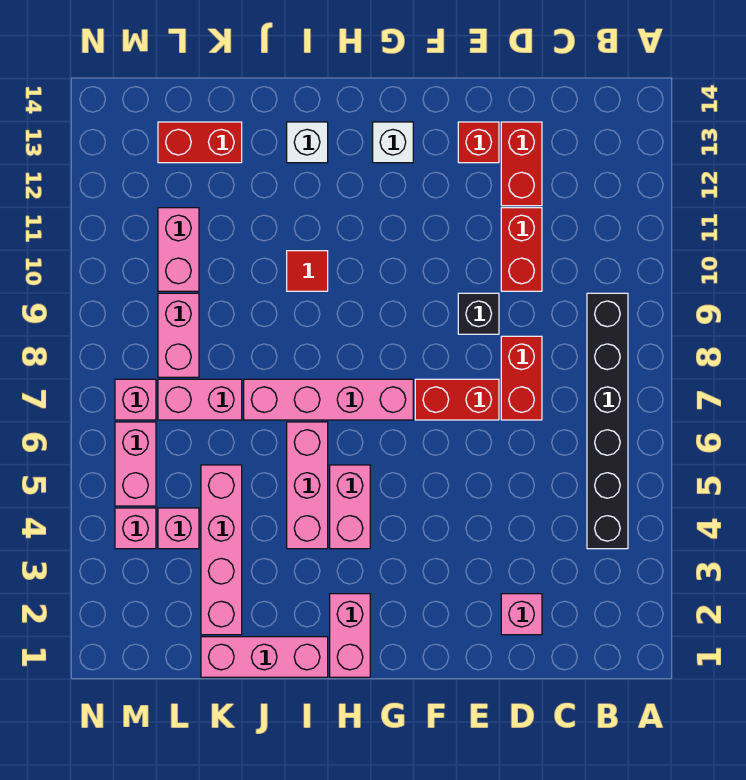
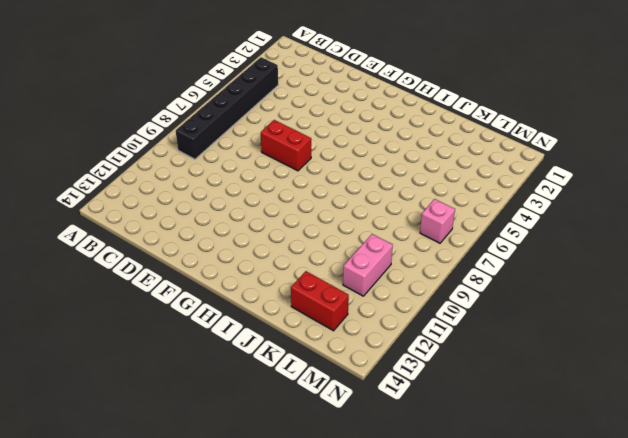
none -> pink 1x1 brick [501,594,542,635]
none -> red 1x2 brick [501,336,542,420]
none -> red 1x2 brick [501,208,542,291]

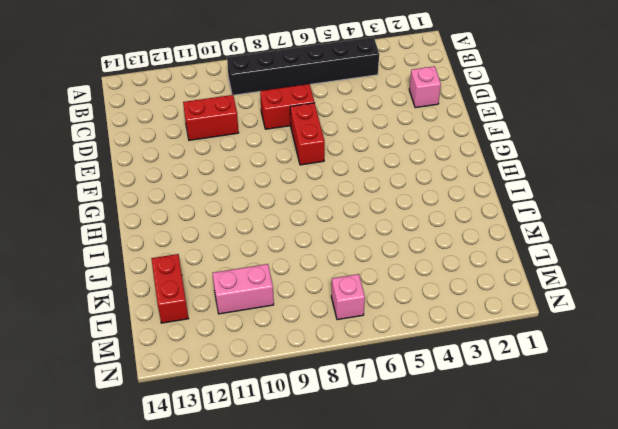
none -> red 1x2 brick [501,122,542,206]
none -> black 1x1 brick [458,293,499,334]
none -> red 1x1 brick [458,122,499,163]

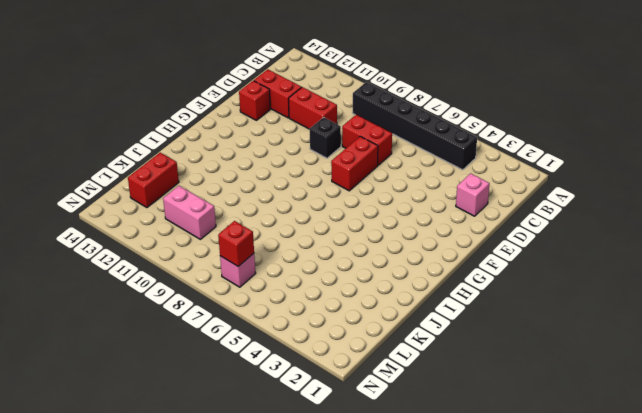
red 1x1 brick [218,221,254,266] -> none
none -> pink 1x4 brick [244,379,413,420]
none -> white 1x1 brick [373,122,413,163]
none -> pink 1x2 brick [330,594,370,677]

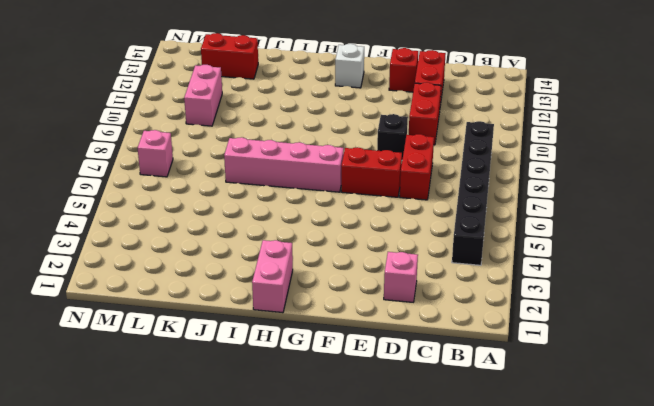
none -> pink 1x2 brick [330,465,370,549]
none -> pink 1x3 brick [201,637,328,677]
none -> pink 1x3 brick [287,422,328,549]

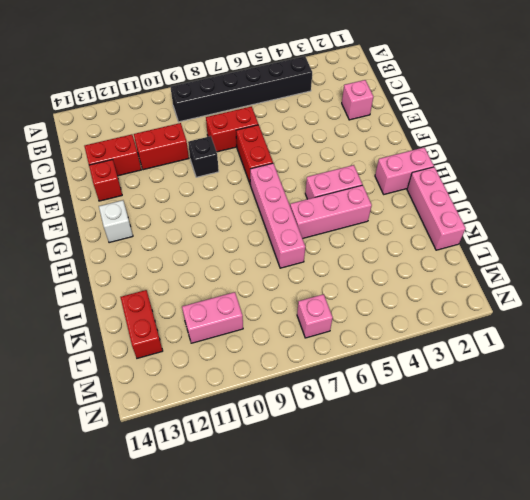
none -> red 1x1 tile [287,251,328,291]
none -> white 1x1 brick [287,122,328,163]
none -> pink 1x4 brick [201,465,242,635]

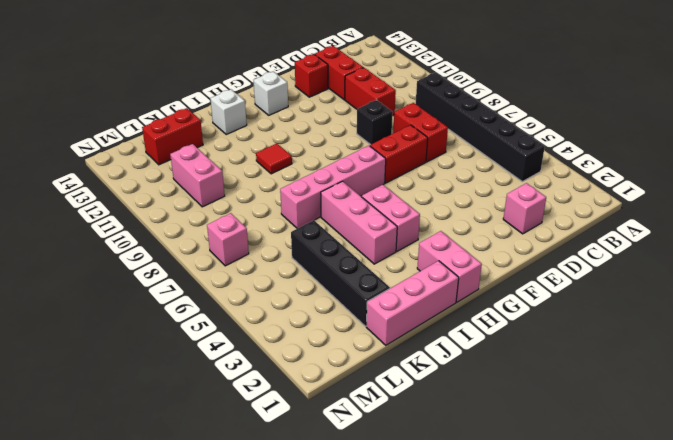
black 1x4 brick [291,220,390,326] -> pink 1x4 brick [201,465,242,635]
none -> pink 1x2 brick [158,379,242,420]
none -> pink 1x1 brick [158,508,199,549]
none -> pink 1x2 brick [158,293,199,377]

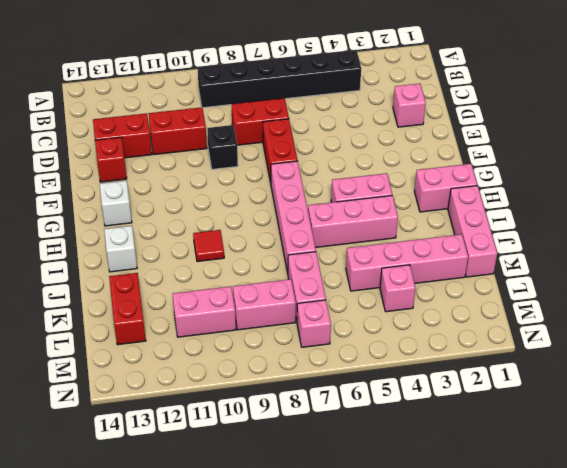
none -> pink 1x1 brick [115,508,156,549]
none -> pink 1x2 brick [115,422,156,506]

